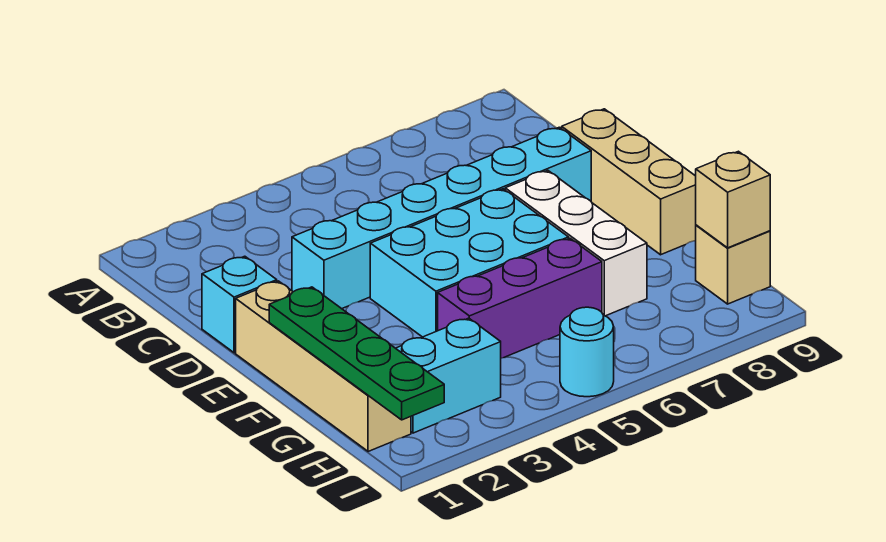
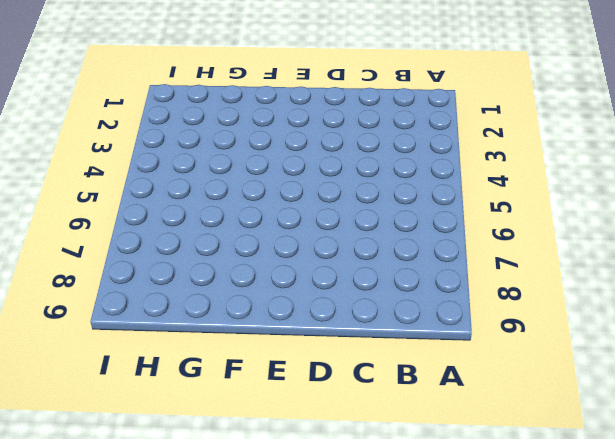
none -> cyan 1x1 brick [202,256,277,353]
none -> cyan 1x6 brick [292,127,591,309]
none -> tan 1x3 brick [562,109,696,255]

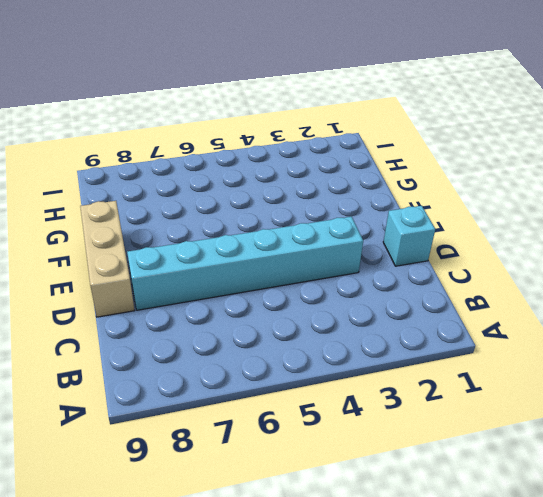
none -> tan 1x4 brick [236,281,411,452]
none -> cyan 2x3 brick [370,189,569,337]
none -> white 1x3 brick [505,171,647,316]

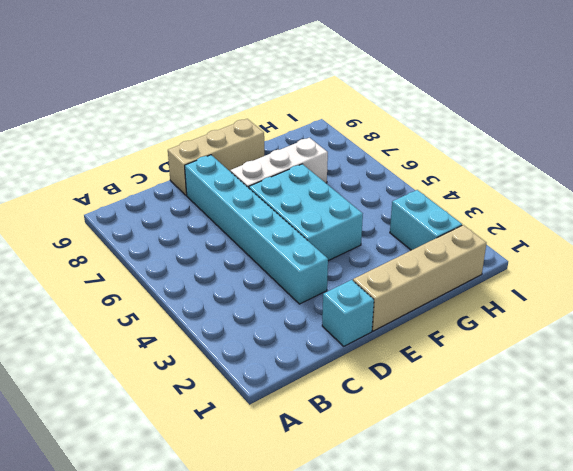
none -> purple 1x3 brick [438,238,602,358]
none -> tan 1x1 brick [696,225,770,304]
none -> cyan 1x1 round brick [560,307,614,397]

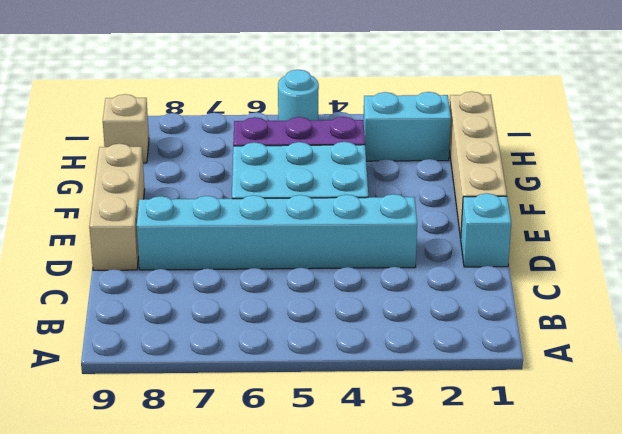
none -> white 1x3 brick [505,171,647,316]
none -> green 1x4 plate [269,287,444,420]
none -> tan 1x1 brick [696,151,770,248]

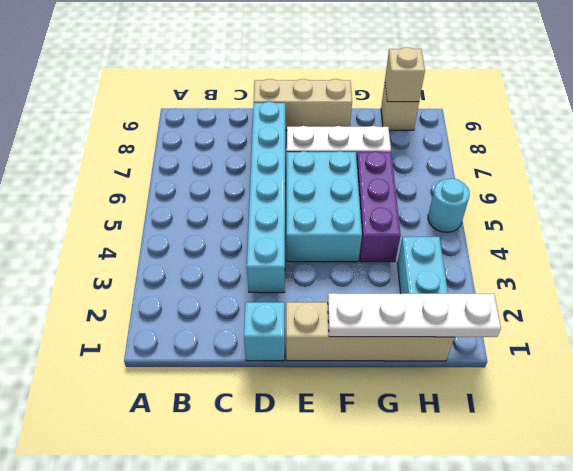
white 1x4 plate [328,293,501,337] -> green 1x4 plate [269,287,444,420]

